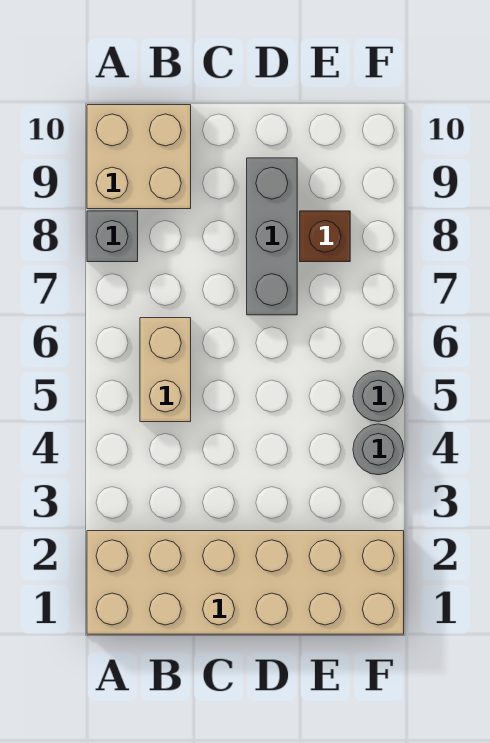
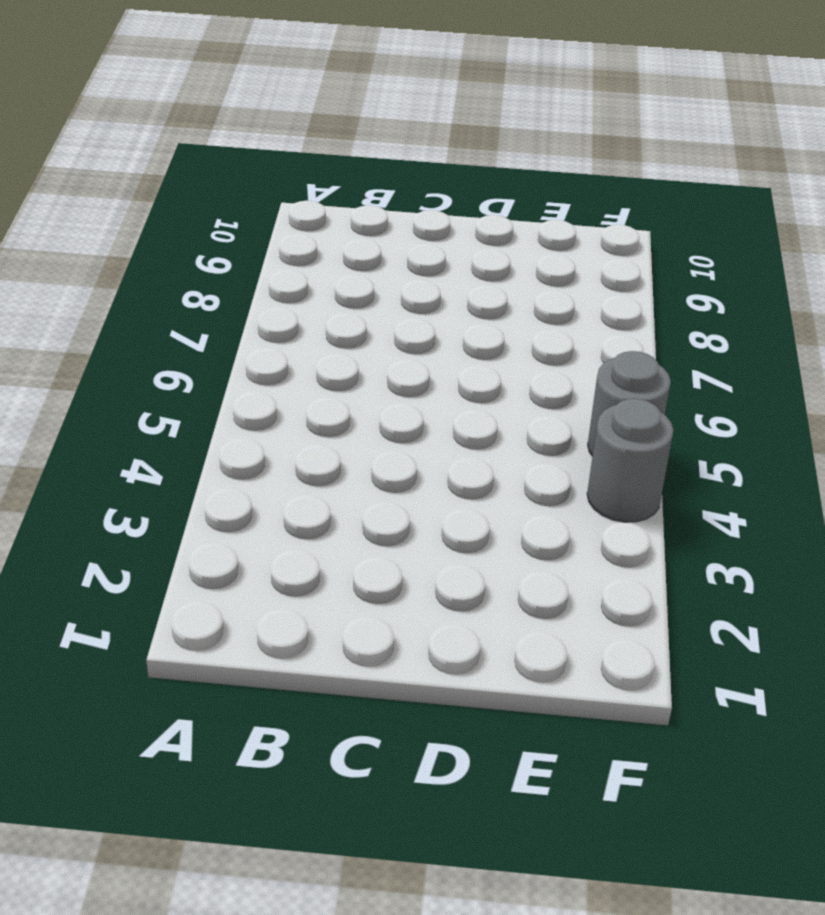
none -> tan 2x6 brick [87,531,404,634]
none -> grey 1x1 brick [87,211,138,262]

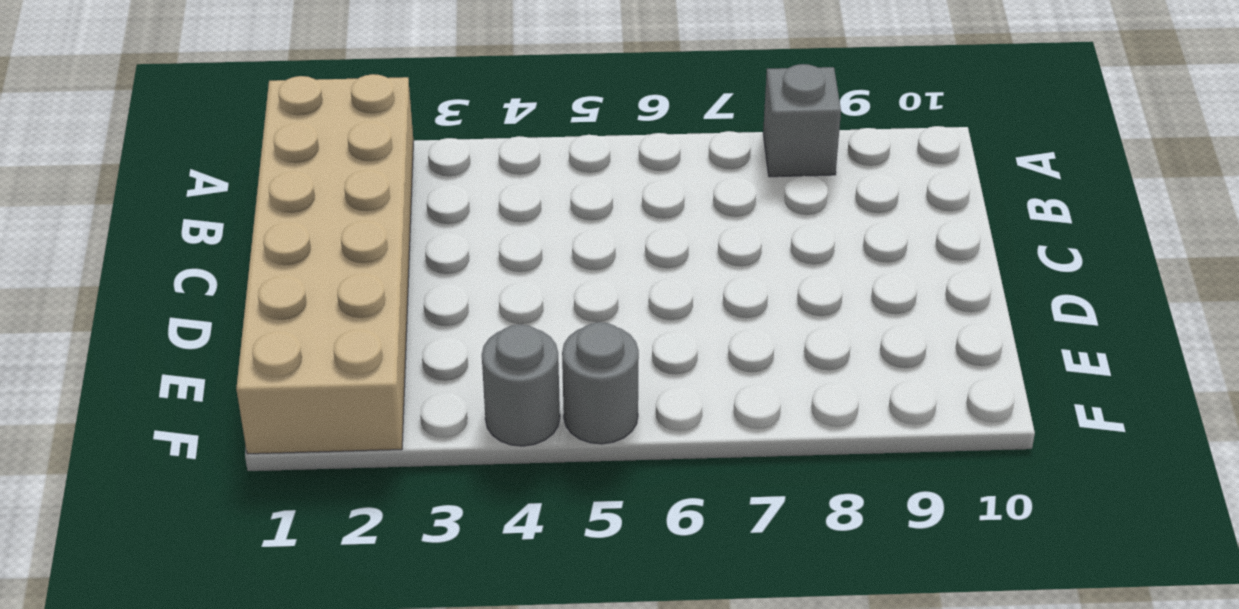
none -> tan 2x2 brick [87,105,191,209]
none -> tan 1x2 brick [140,318,191,422]

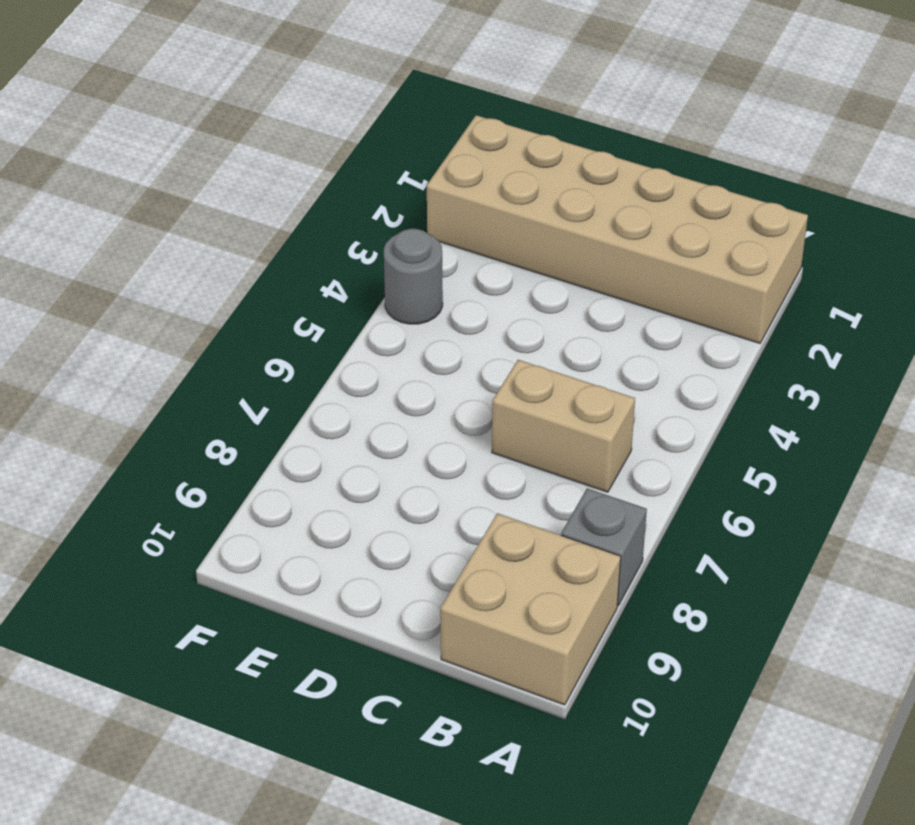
tan 1x2 brick [492,360,635,492] -> tan 1x2 brick turned to [140,318,191,422]
none -> grey 1x3 brick [247,158,297,315]
none -> brown 1x1 brick [300,211,350,262]

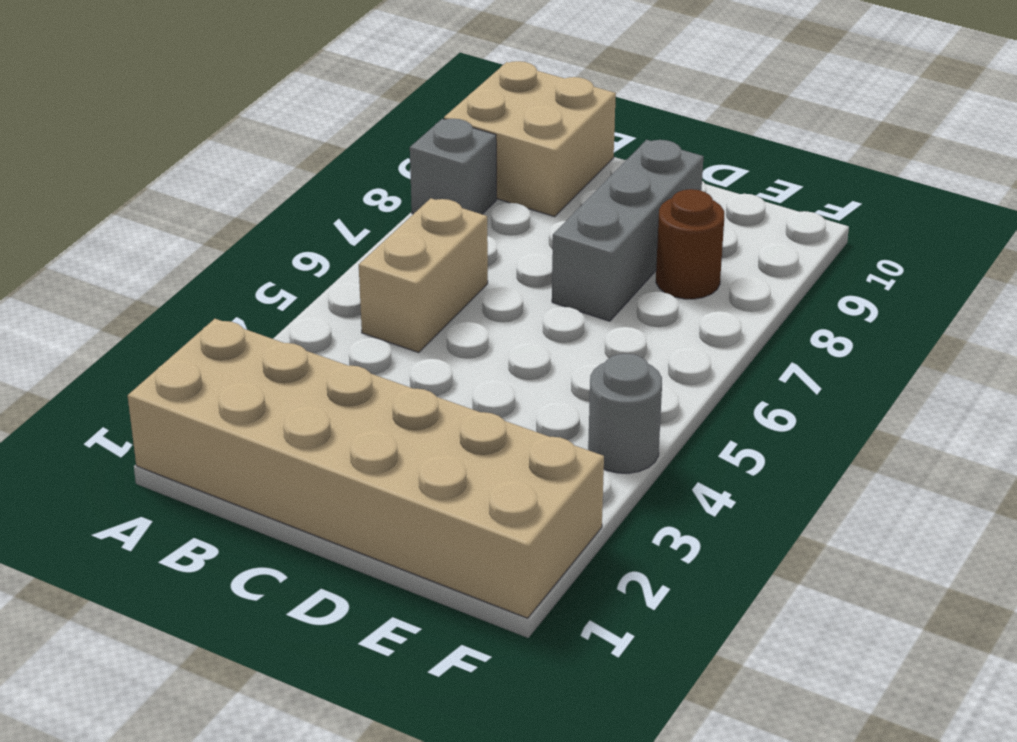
brown 1x1 round brick [656,189,724,299] -> brown 1x1 brick [300,211,350,262]
none -> grey 1x1 round brick [353,371,404,421]

